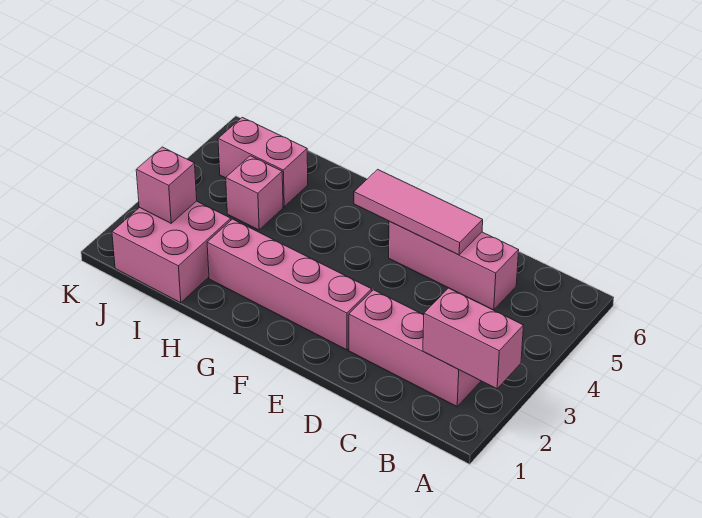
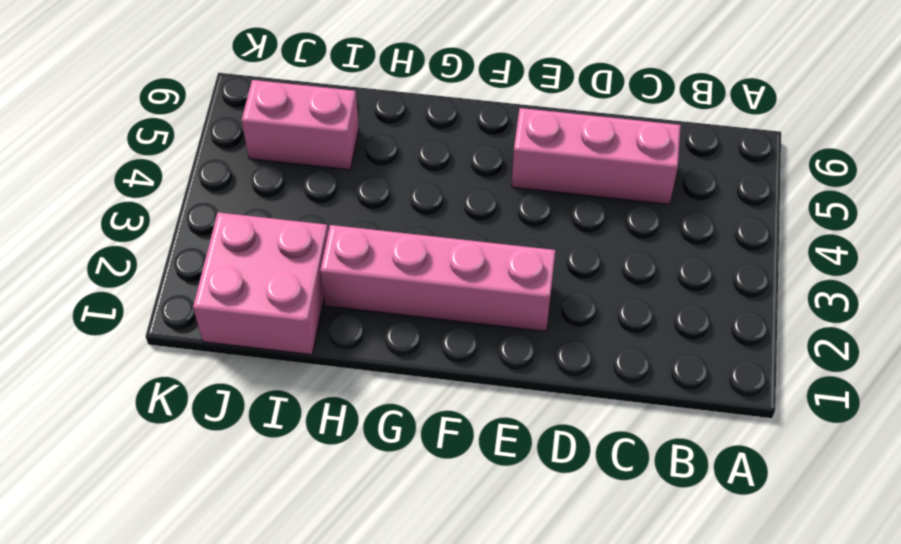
none -> pink 1x3 brick [349,290,481,407]
none -> pink 1x1 brick [226,156,283,230]

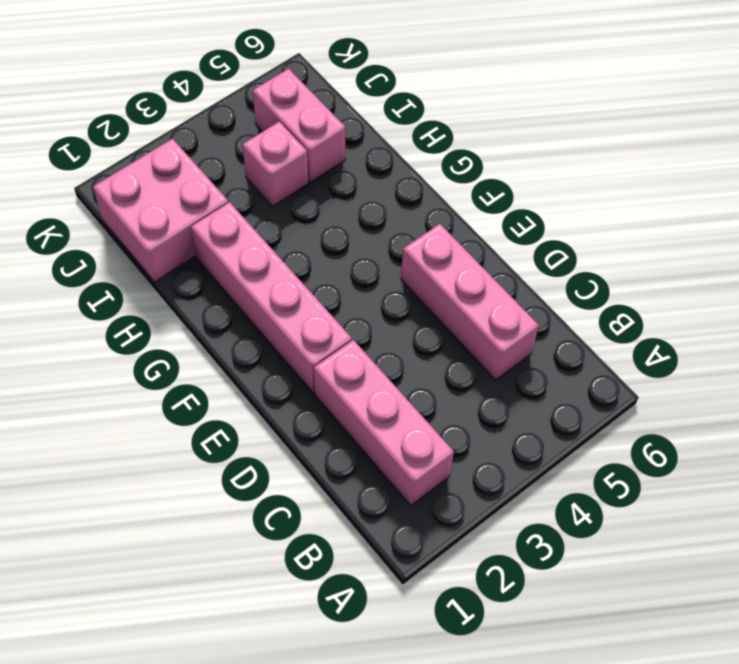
none -> pink 1x2 brick [423,288,524,389]
none -> pink 1x3 tile [354,169,483,255]

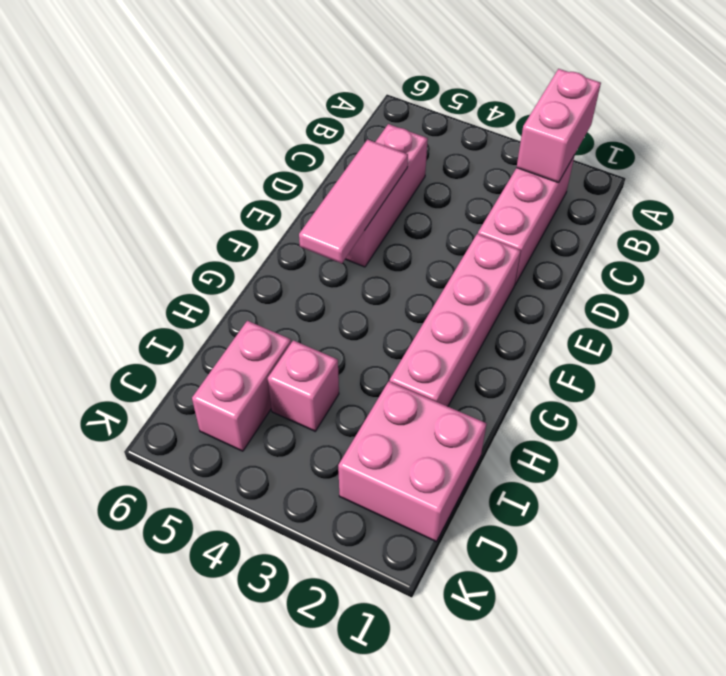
none -> pink 1x1 brick [136,147,197,223]

